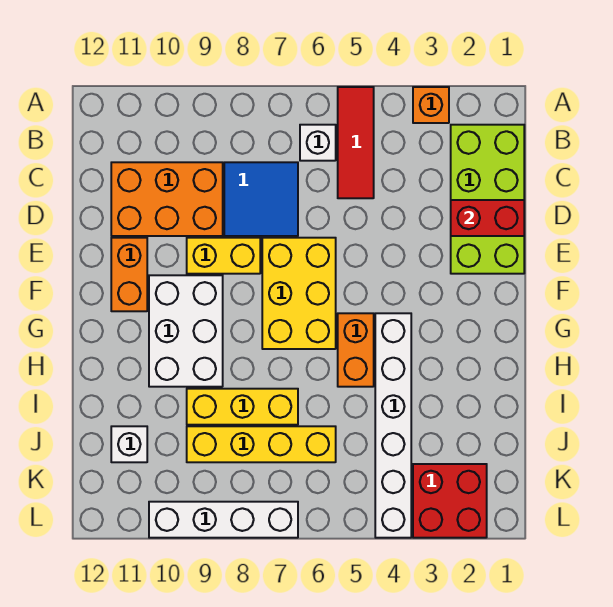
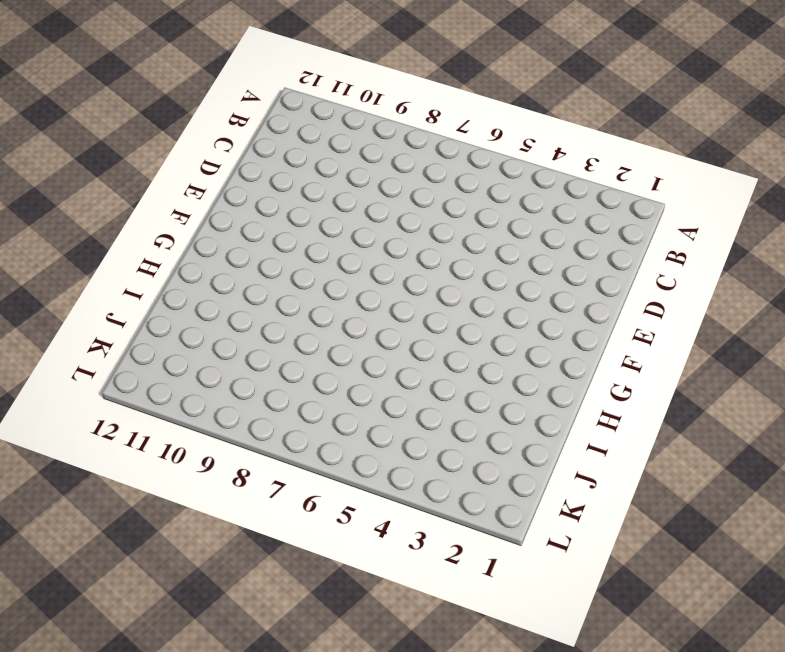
none -> orange 1x1 brick [413,87,449,123]
none -> red 1x3 tile [338,87,374,198]
none -> lime 2x4 brick [451,125,524,274]

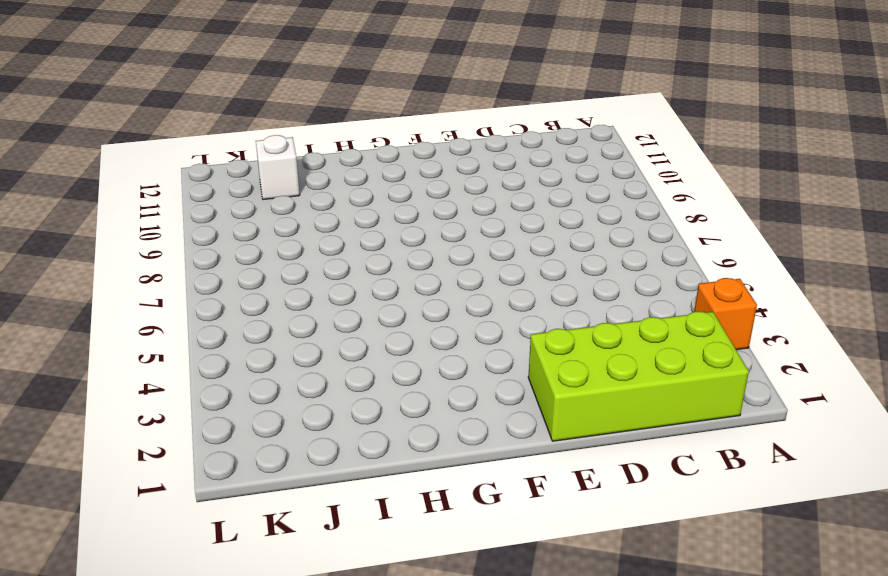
none -> red 1x3 tile [338,87,374,198]
none -> white 1x1 brick [300,125,336,161]
none -> blue 2x2 tile [224,162,298,236]

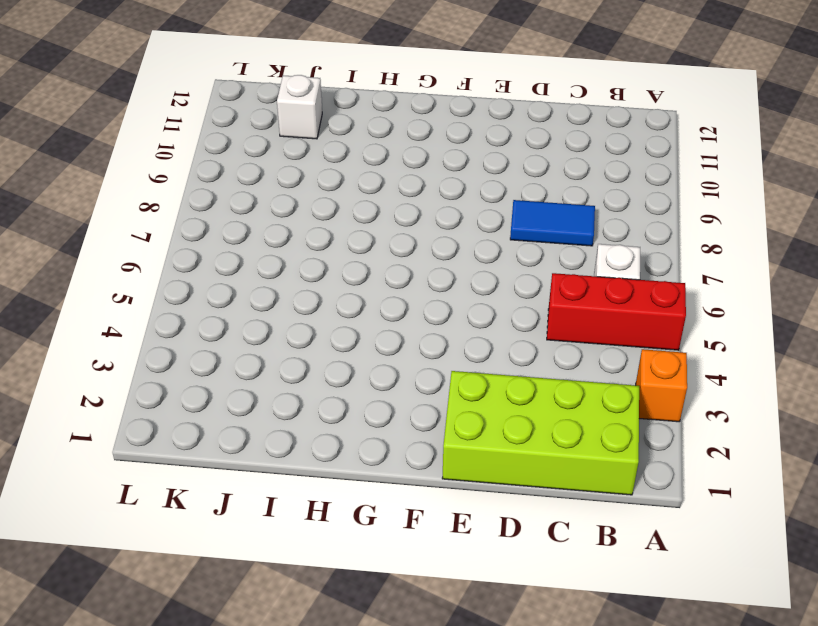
red 1x3 brick [547,273,686,350] -> red 1x3 tile [338,87,374,198]
blue 1x2 tile [510,200,595,246] -> blue 2x2 tile [224,162,298,236]
none -> orange 2x3 brick [111,162,223,236]
none -> yellow 2x3 brick [262,238,336,349]
none -> yellow 1x2 brick [187,238,260,274]

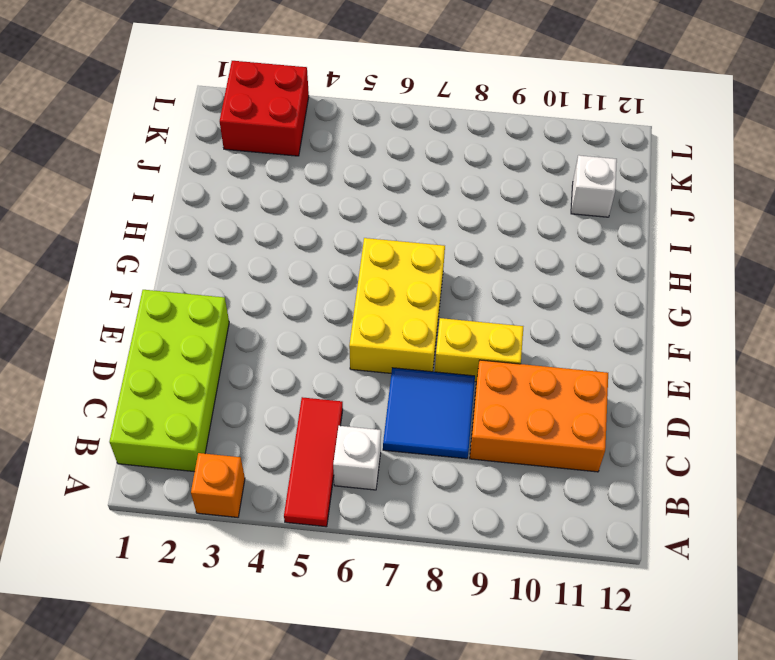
none -> orange 1x2 brick [111,238,147,311]
none -> white 2x3 brick [149,275,223,387]
none -> white 1x6 brick [375,313,411,538]

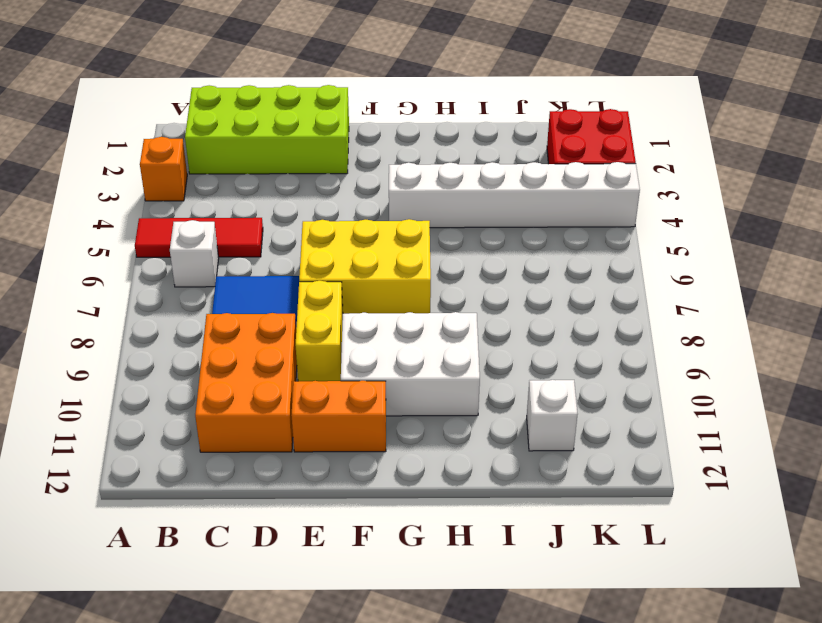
none -> orange 1x2 brick [338,313,374,387]
none -> yellow 1x3 brick [187,389,298,425]
none -> yellow 1x4 brick [187,426,336,462]

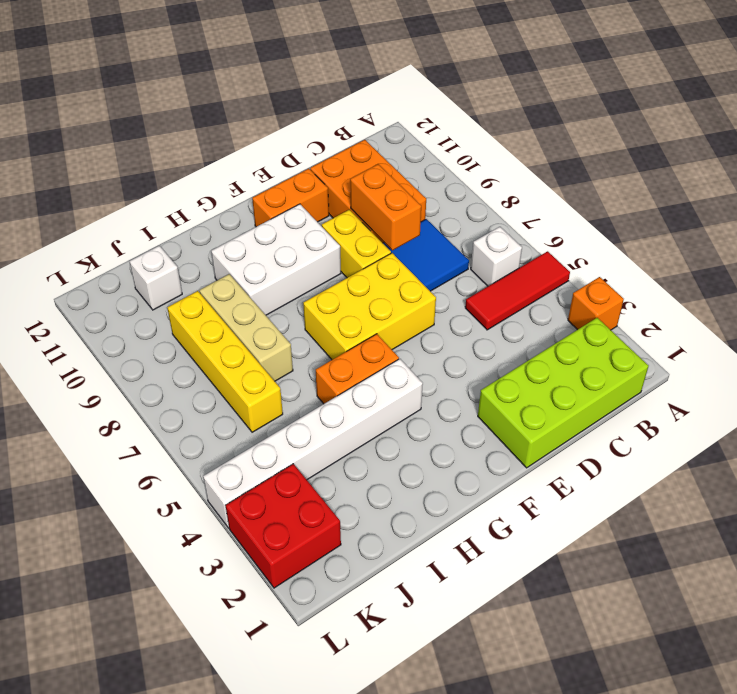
orange 1x2 brick [350,164,421,250] -> none
tan 1x3 brick [200,274,293,381] -> yellow 1x3 brick [187,389,298,425]
none -> white 1x4 brick [149,502,298,538]
none -> red 1x2 brick [451,200,524,236]

